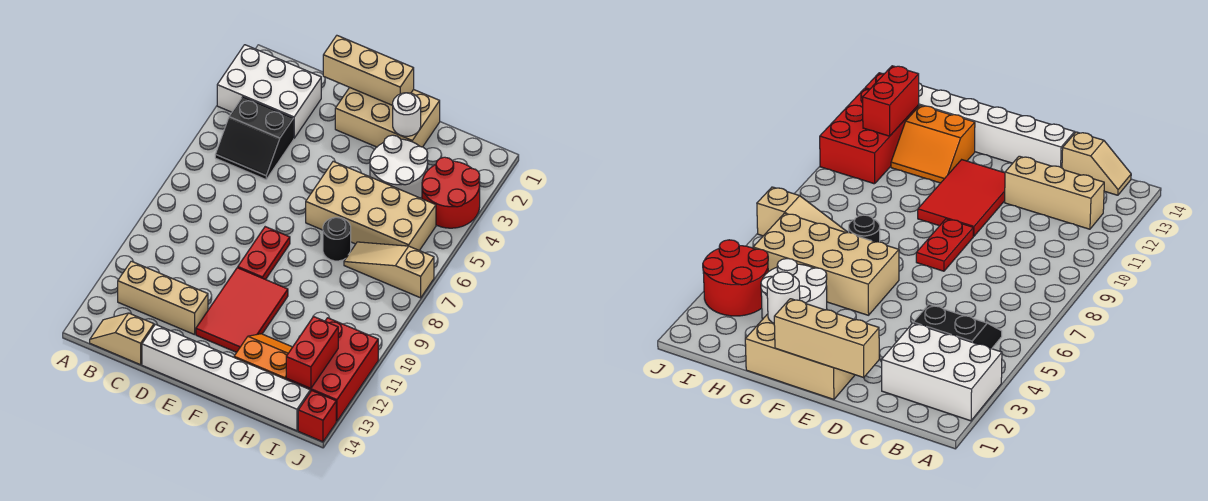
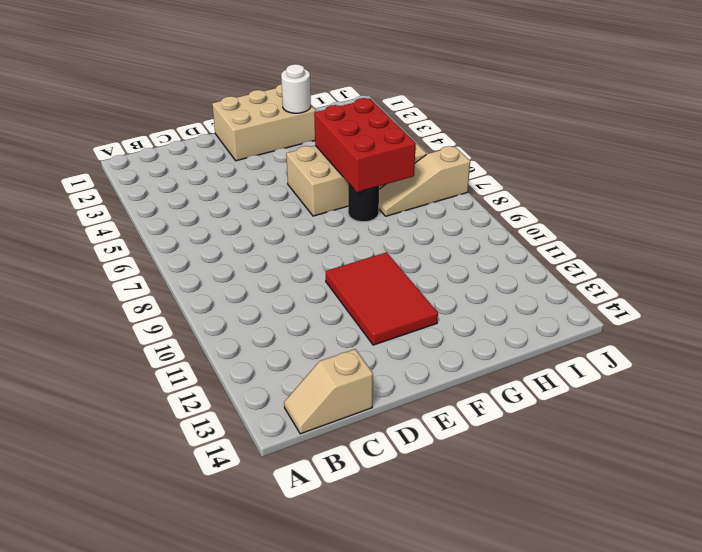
red 2x3 brick [314,98,416,192] -> red 2x3 brick moved to [286,318,378,421]
none -> white 2x3 brick [217,45,321,138]
none -> black 2x2 slope [215,97,294,179]
none -> tan 1x3 brick [118,261,208,335]

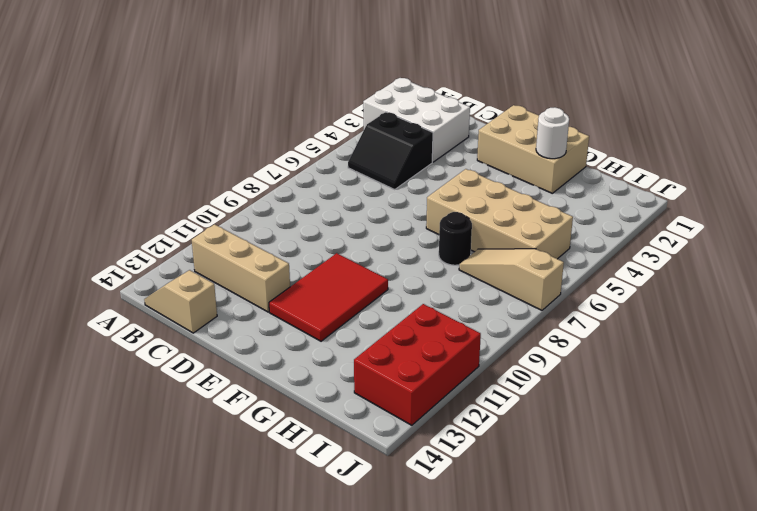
none -> white 1x6 brick [142,324,310,431]
none -> red 1x2 plate [238,227,290,280]
none -> white 2x2 round brick [370,135,428,198]

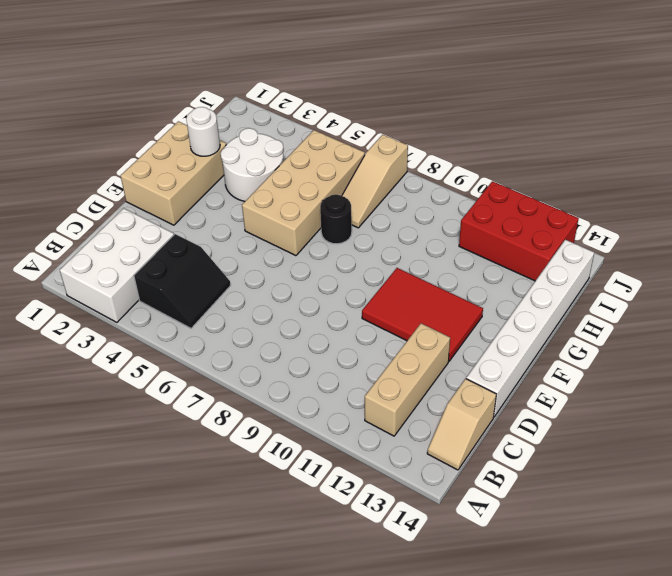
none -> red 1x2 plate [238,227,290,280]
none -> orange 2x2 slope [234,334,292,379]
none -> red 2x2 round brick [422,157,480,228]

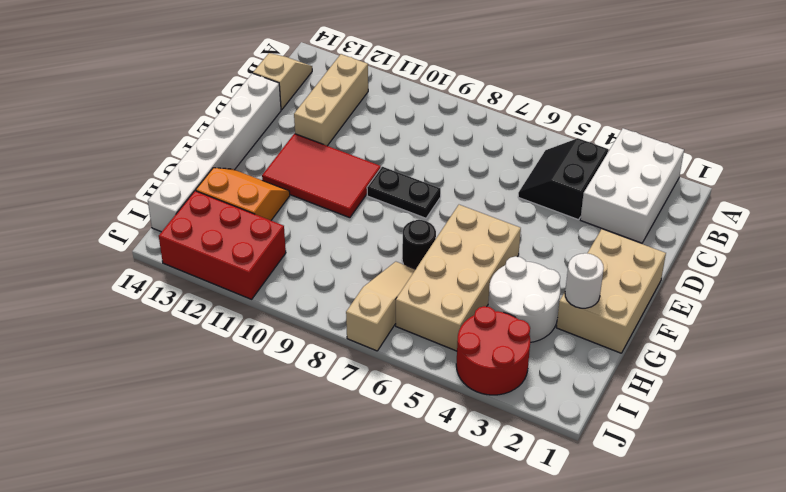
black 1x2 plate [367,167,441,218] -> red 1x2 plate [238,227,290,280]
orange 2x2 slope [196,168,290,220] -> orange 2x2 slope turned to [234,334,292,379]
none -> red 1x1 brick [298,391,336,442]
none -> tan 1x3 brick [323,36,414,106]
none -> red 1x2 brick [286,317,338,389]

